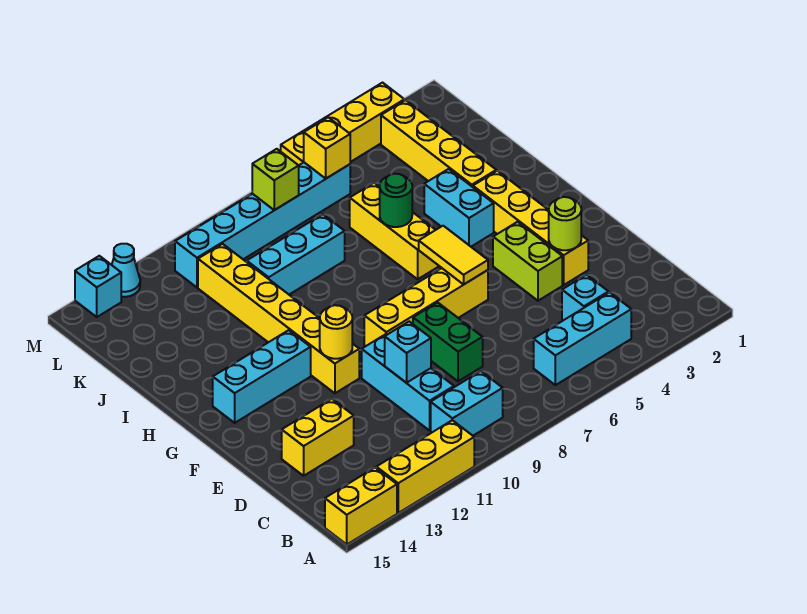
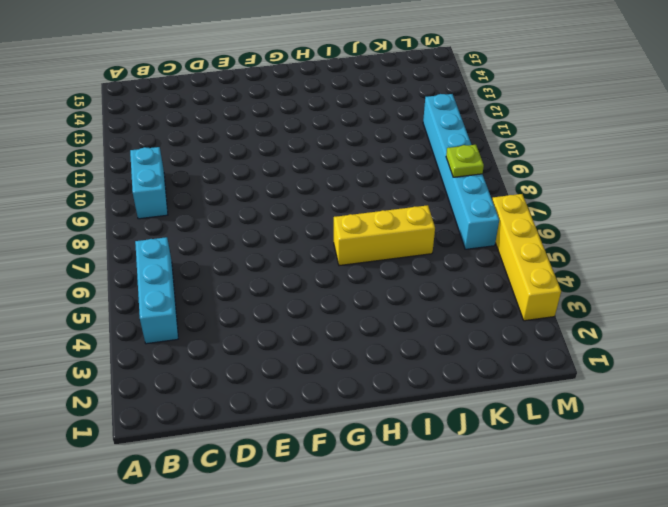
lime 1x1 plate [446,145,484,177] -> lime 1x1 brick [252,149,299,210]
none -> yellow 1x3 brick [376,420,474,513]
none -> yellow 1x2 brick [325,468,397,544]
none -> cyan 1x1 brick [562,275,608,320]

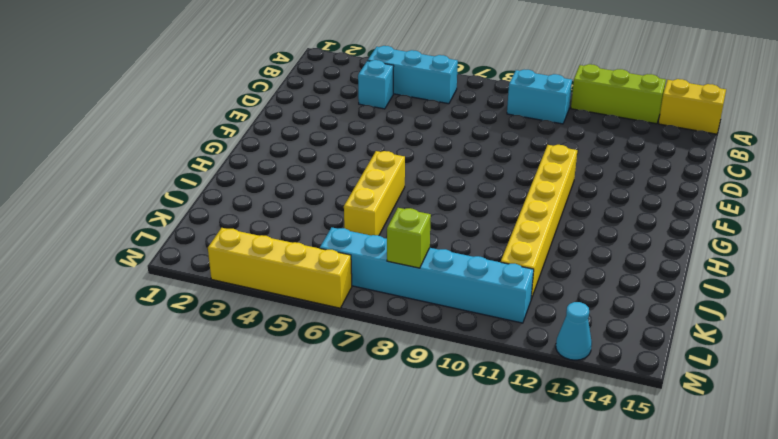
lime 1x3 brick [571,64,666,124] -> yellow 1x3 brick [376,420,474,513]
none -> cyan 1x3 brick [362,334,454,430]
none -> green 1x2 brick [413,302,483,381]
none -> yellow 1x2 brick [282,399,354,476]

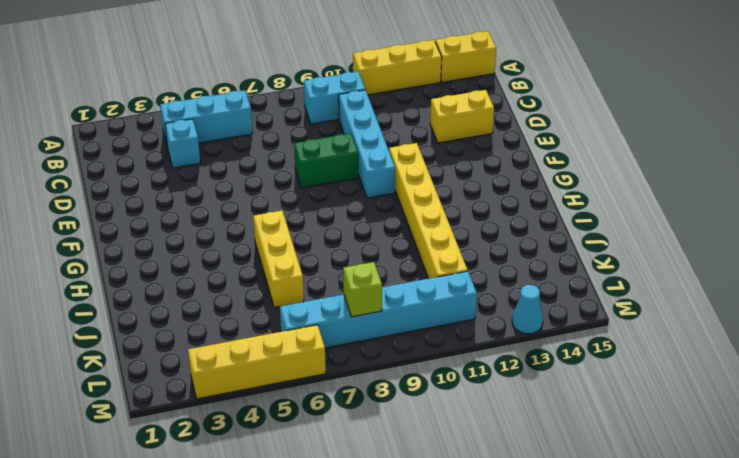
cyan 1x4 brick [339,90,395,198] -> cyan 1x3 brick [362,334,454,430]
green 1x2 brick [294,133,358,188] -> green 1x2 brick turned to [413,302,483,381]
none -> yellow 1x4 brick [473,171,588,285]
none -> lime 1x2 brick [493,222,562,301]
none -> yellow 1x4 brick [364,268,488,346]

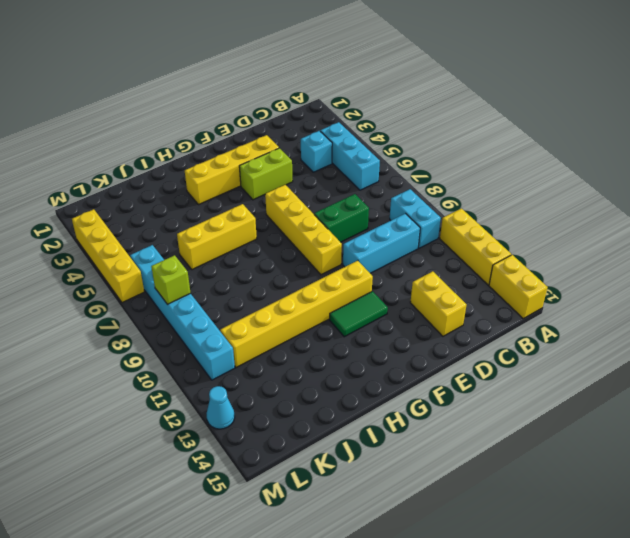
green 1x2 tile [330,291,388,337] -> cyan 1x3 brick [213,330,311,423]
none -> cyan 1x2 brick [424,169,494,247]
none -> yellow 1x4 brick [381,100,496,187]
none -> cyan 1x3 brick [247,214,345,295]

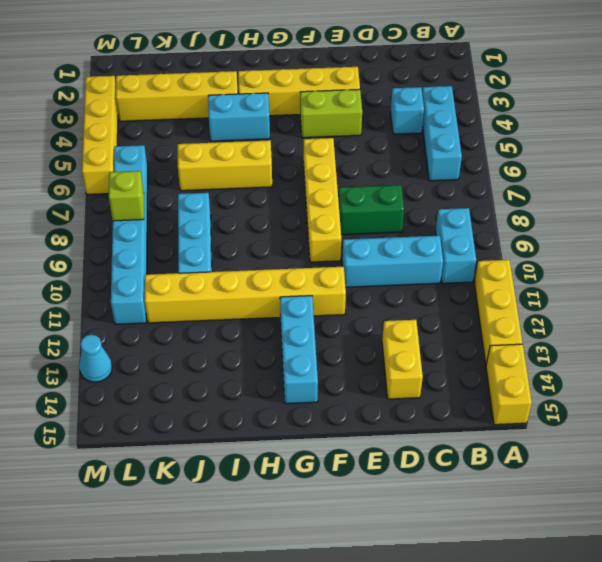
none -> cyan 1x1 brick [75,256,121,317]
none -> cyan 1x1 brick [385,322,431,383]
none -> lime 1x1 round brick [549,197,581,250]

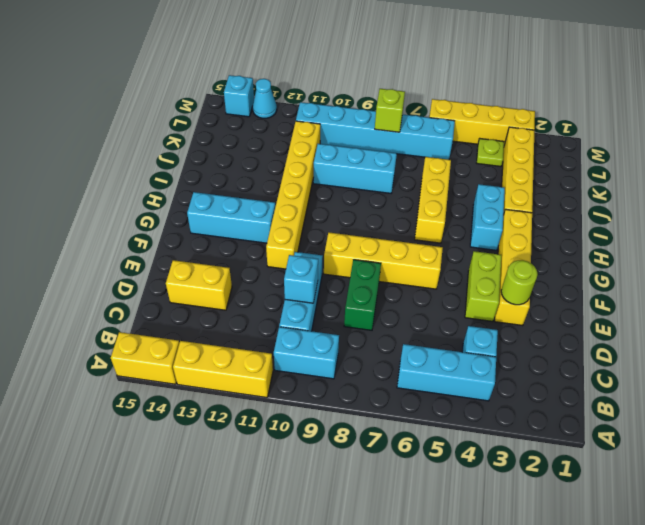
lime 1x1 plate [477,139,504,166] -> none
none -> yellow 1x2 tile [419,226,488,284]
none -> yellow 1x1 round brick [320,305,352,359]
none -> green 1x1 round brick [380,174,412,227]

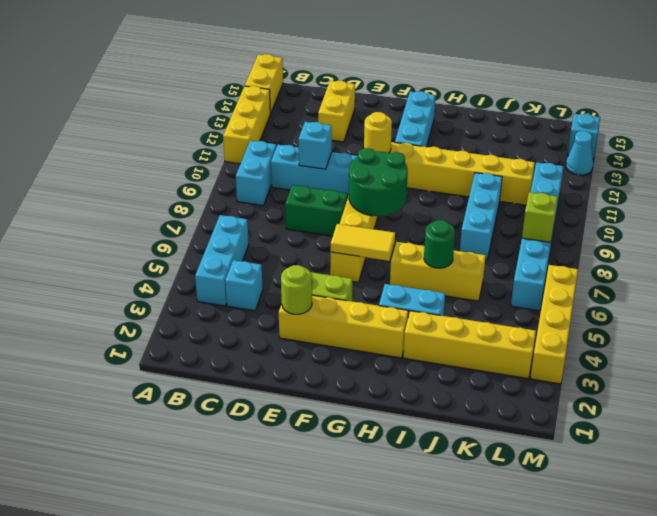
green 2x2 round brick [349,148,408,216] -> none
none -> yellow 1x1 brick [304,117,350,178]

